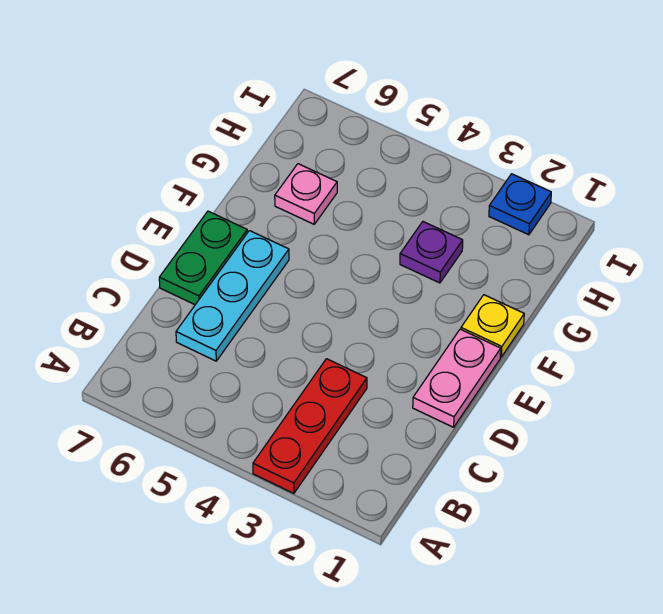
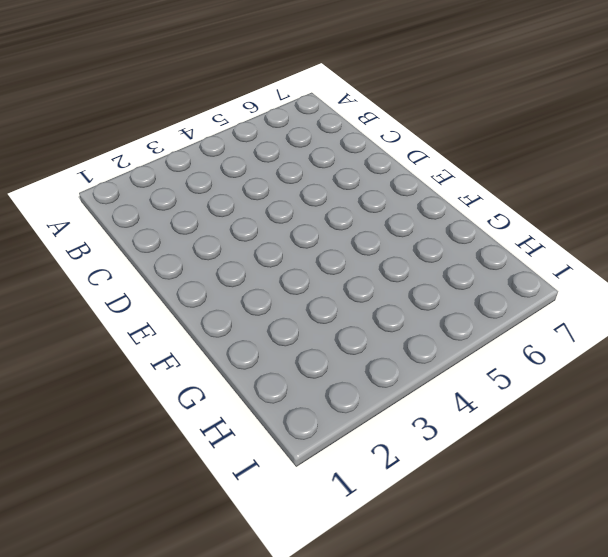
none -> red 1x3 plate [253,359,367,493]
none -> cyan 1x3 plate [176,231,289,361]

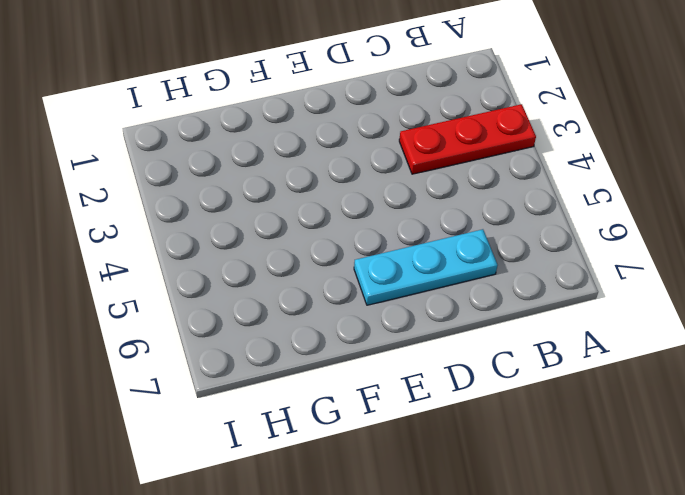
none -> pink 1x2 plate [413,329,501,427]
none -> green 1x2 plate [159,211,247,305]

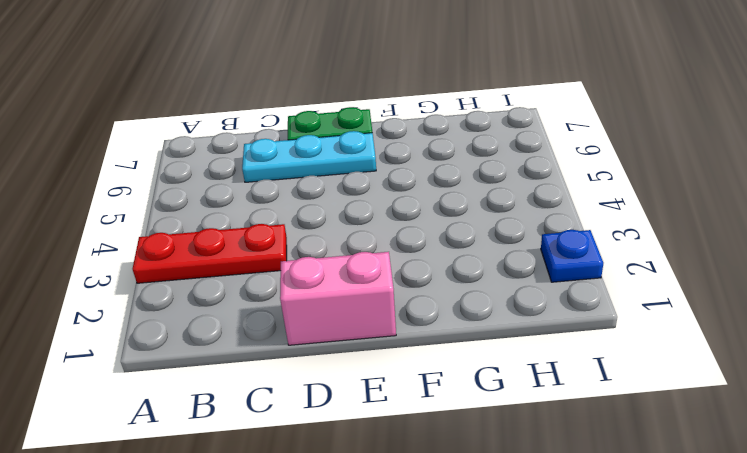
pink 1x2 brick [280,252,396,345] -> pink 1x2 plate [413,329,501,427]
none -> yellow 1x1 plate [461,295,524,357]
none -> purple 1x1 plate [400,222,463,283]

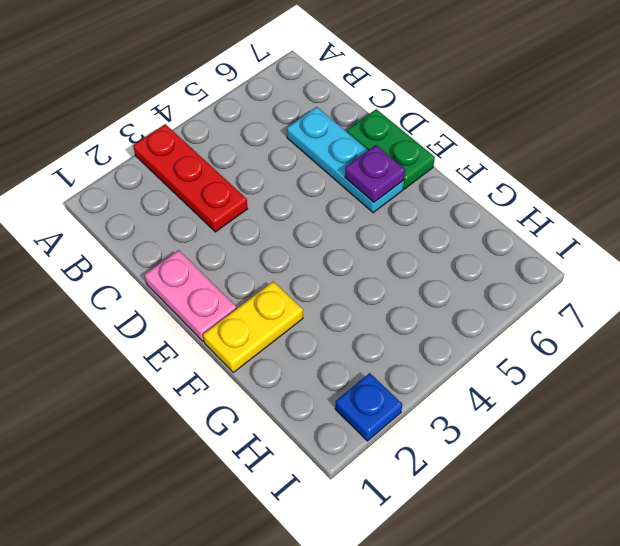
purple 1x1 plate [345,145,405,202] -> purple 1x1 plate moved to [400,222,463,283]
yellow 1x2 plate [203,281,303,372] -> yellow 1x1 plate [461,295,524,357]
none -> pink 1x1 plate [275,164,337,224]

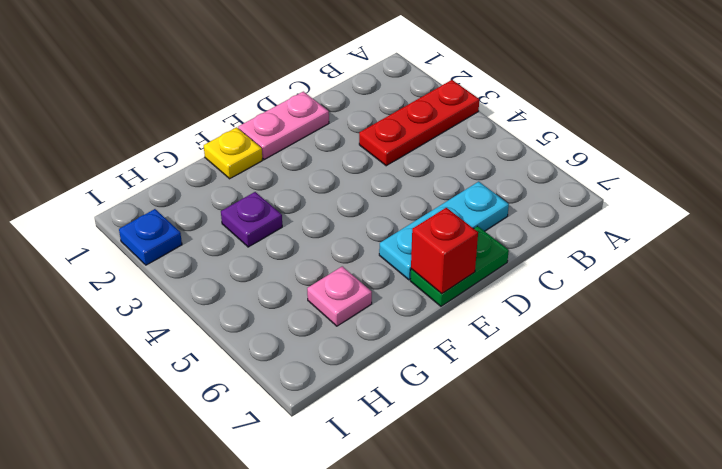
red 1x1 brick [411,208,478,294] -> none

